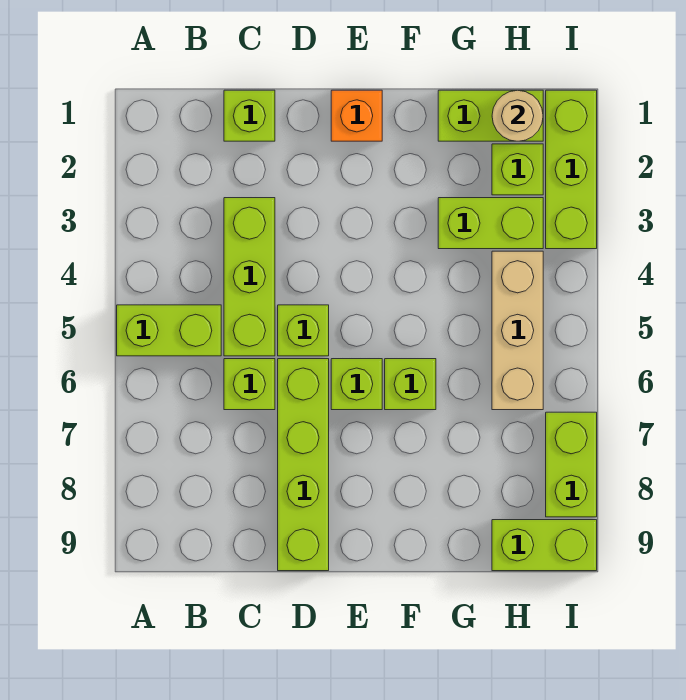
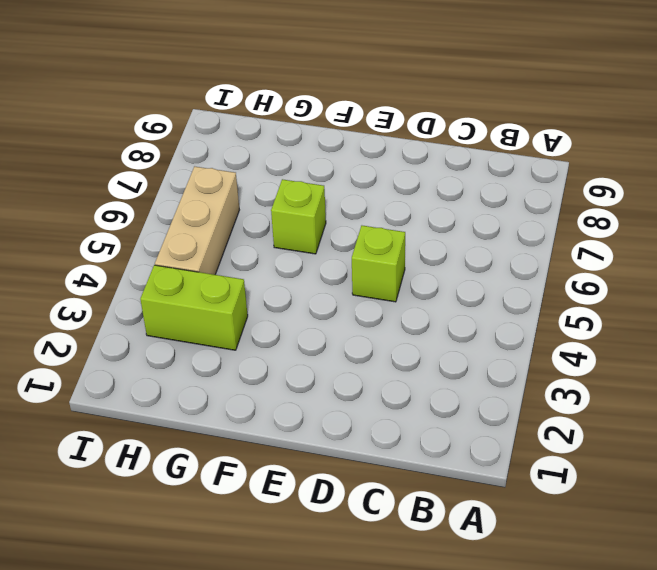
none -> lime 1x2 brick [117,305,221,356]
none -> lime 1x1 brick [224,90,275,141]
none -> lime 1x3 brick [224,198,275,356]

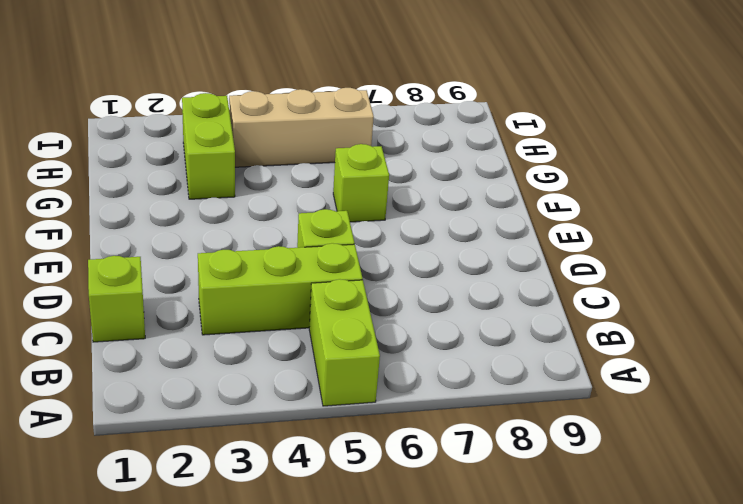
none -> lime 1x1 brick [224,359,275,410]
none -> lime 1x4 brick [278,359,329,571]
none -> orange 1x1 brick [331,90,382,141]

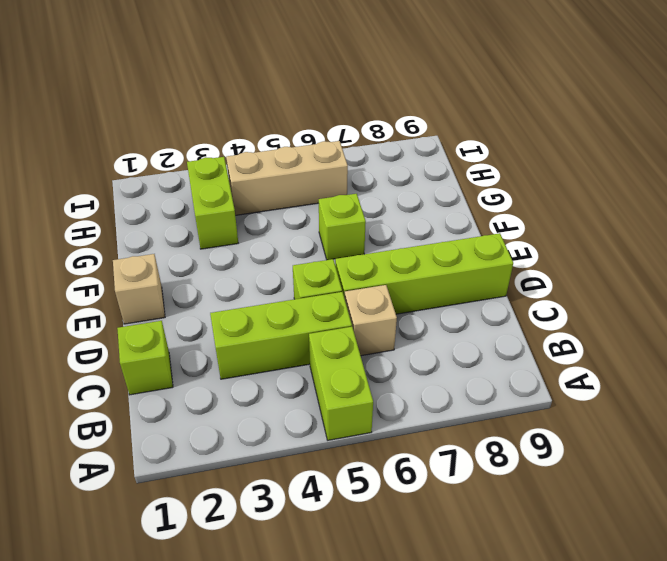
tan 1x1 brick [345,285,397,356] -> lime 1x1 brick [224,359,275,410]
tan 1x1 brick [113,254,165,324] -> orange 1x1 brick [331,90,382,141]
none -> lime 1x1 brick [331,359,382,410]
none -> lime 1x2 brick [438,90,543,141]
none -> lime 1x1 brick [492,144,543,195]

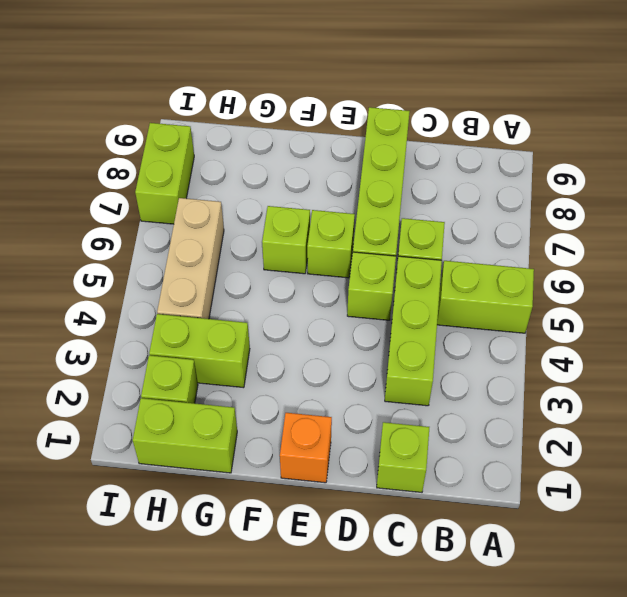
none -> lime 1x2 brick [492,520,597,571]
none -> lime 1x3 brick [546,90,597,249]
none -> tan 1x1 round brick [492,90,543,141]

